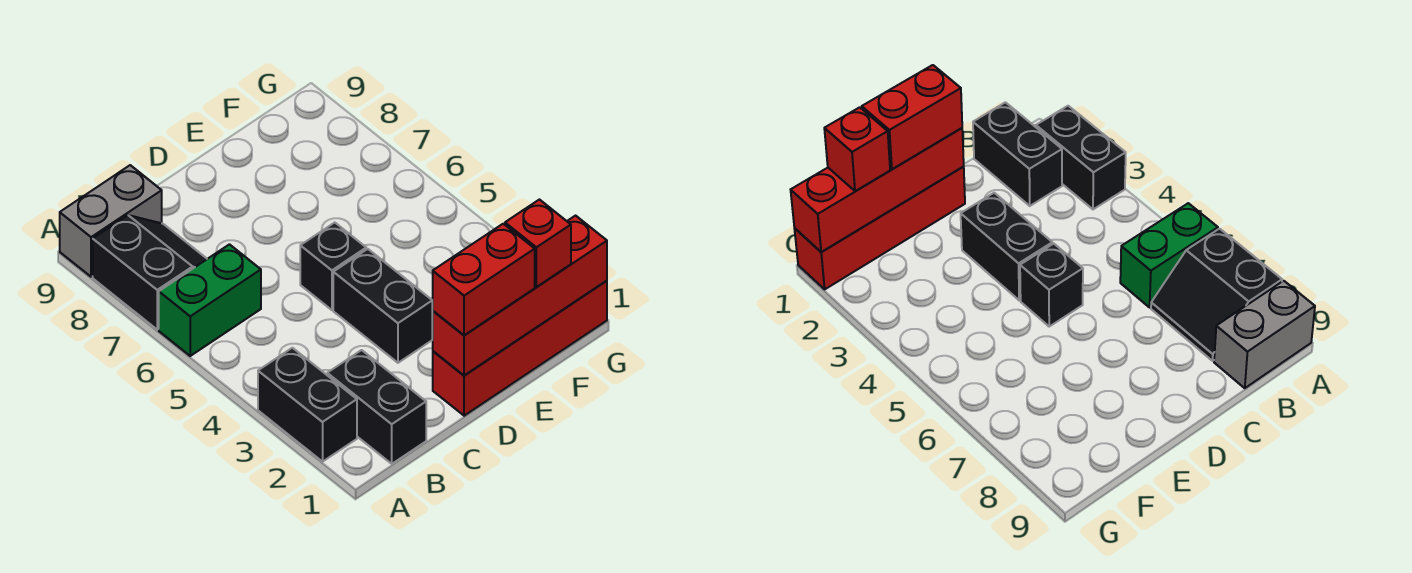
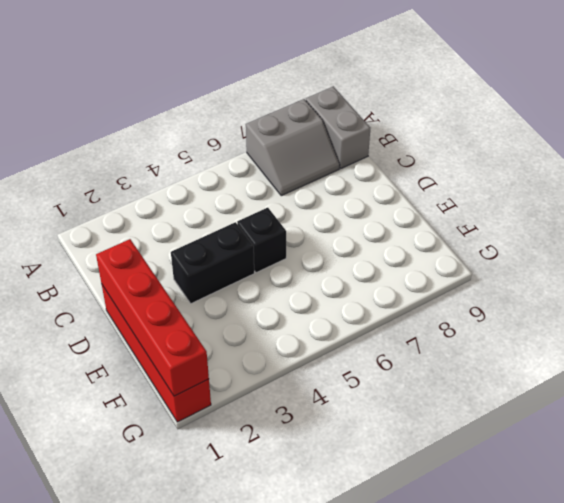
grey 2x2 slope [246,99,340,196] -> black 2x2 slope [93,215,207,329]
none -> black 1x2 brick [258,348,357,462]
none -> green 1x2 brick [159,244,261,356]

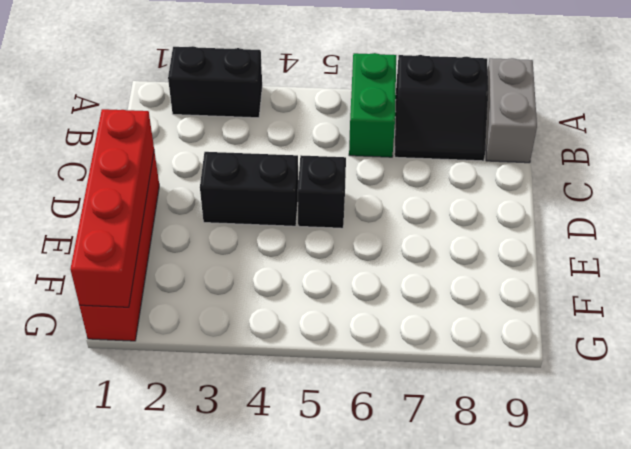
none -> black 1x2 brick [327,350,426,464]
none -> red 1x2 brick [433,224,535,335]

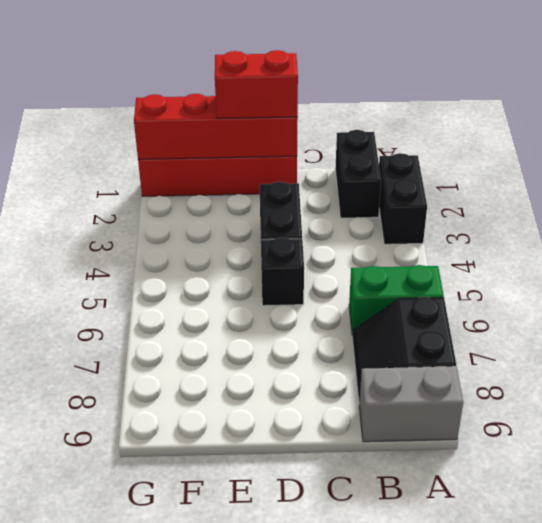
none -> red 1x1 brick [505,200,571,287]

